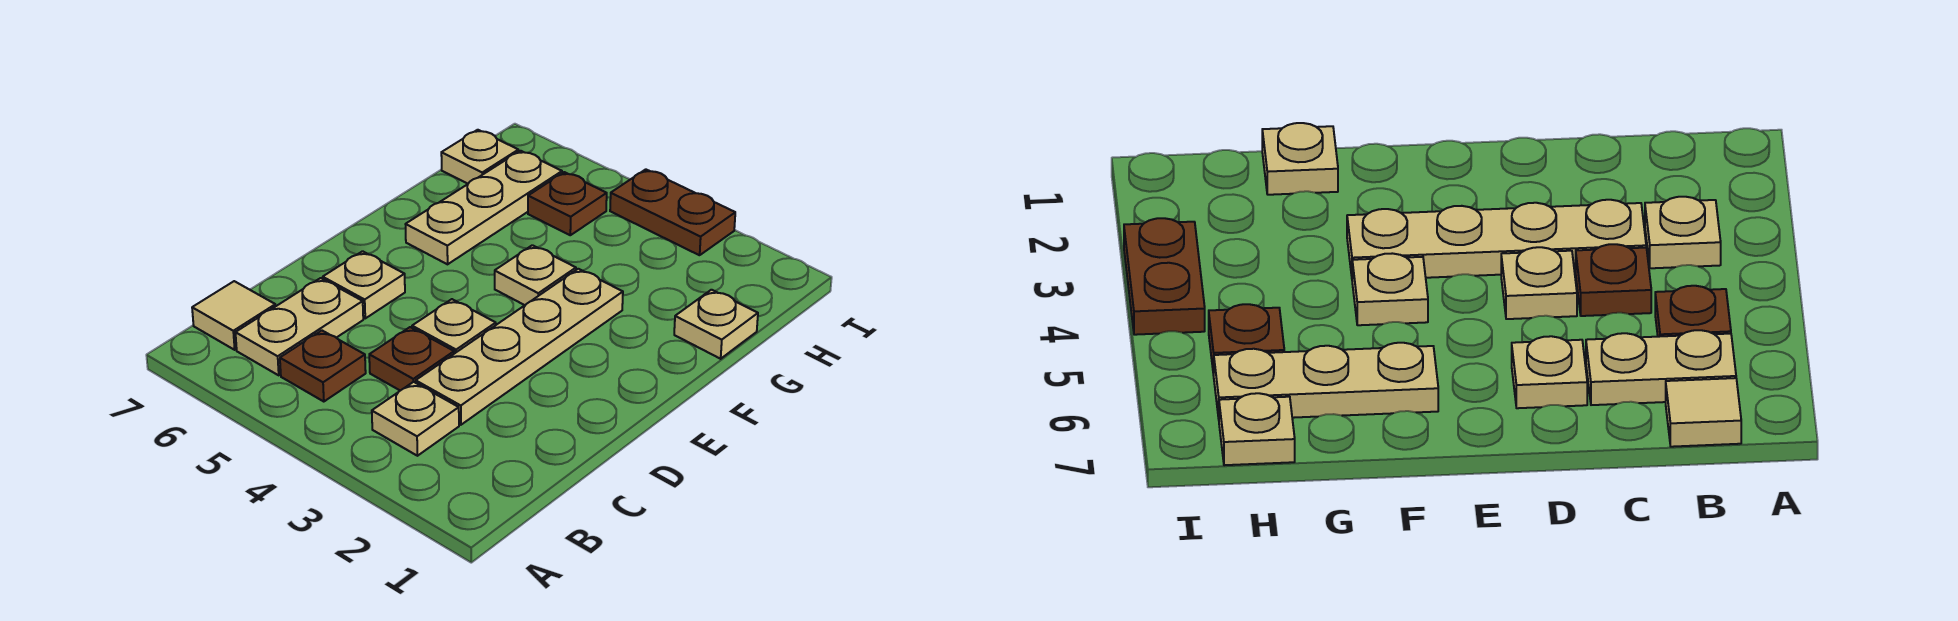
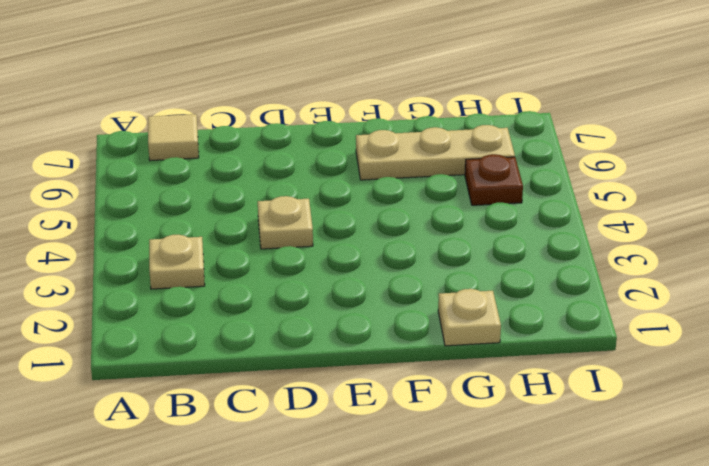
none -> brown 1x1 plate [280,330,366,402]
none -> tan 1x2 plate [235,278,363,375]
none -> tan 1x4 plate [416,269,623,425]

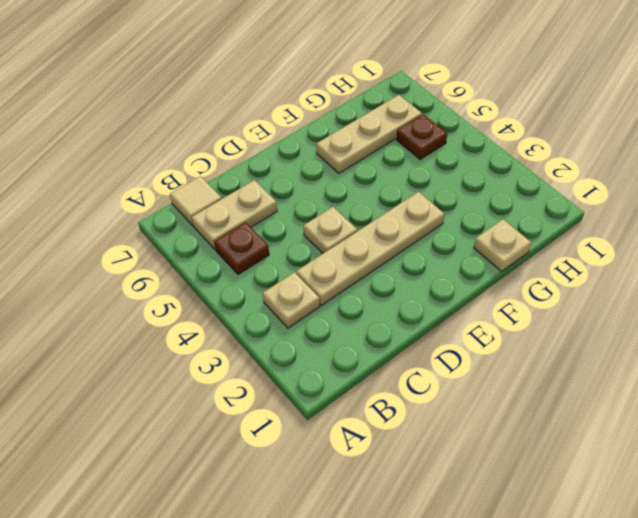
none -> brown 1x1 plate [369,327,454,391]
none -> tan 1x1 plate [323,251,405,318]
none -> tan 1x1 plate [495,245,576,305]

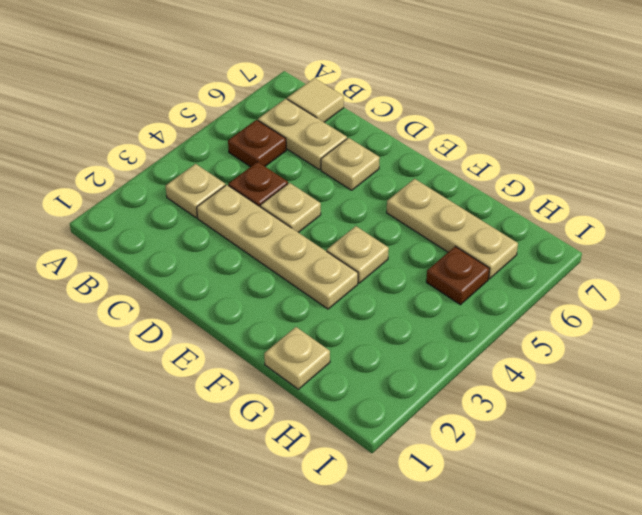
none -> tan 1x1 plate [441,130,518,184]
none -> brown 1x2 plate [610,169,735,255]

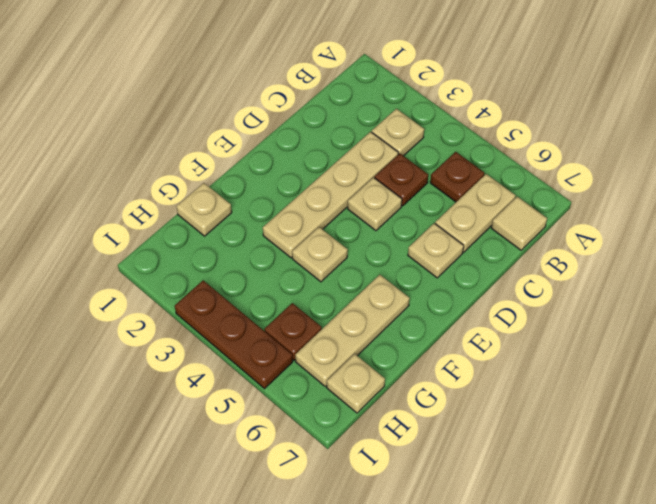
brown 1x3 plate [175,280,293,389] -> brown 1x2 plate [610,169,735,255]

